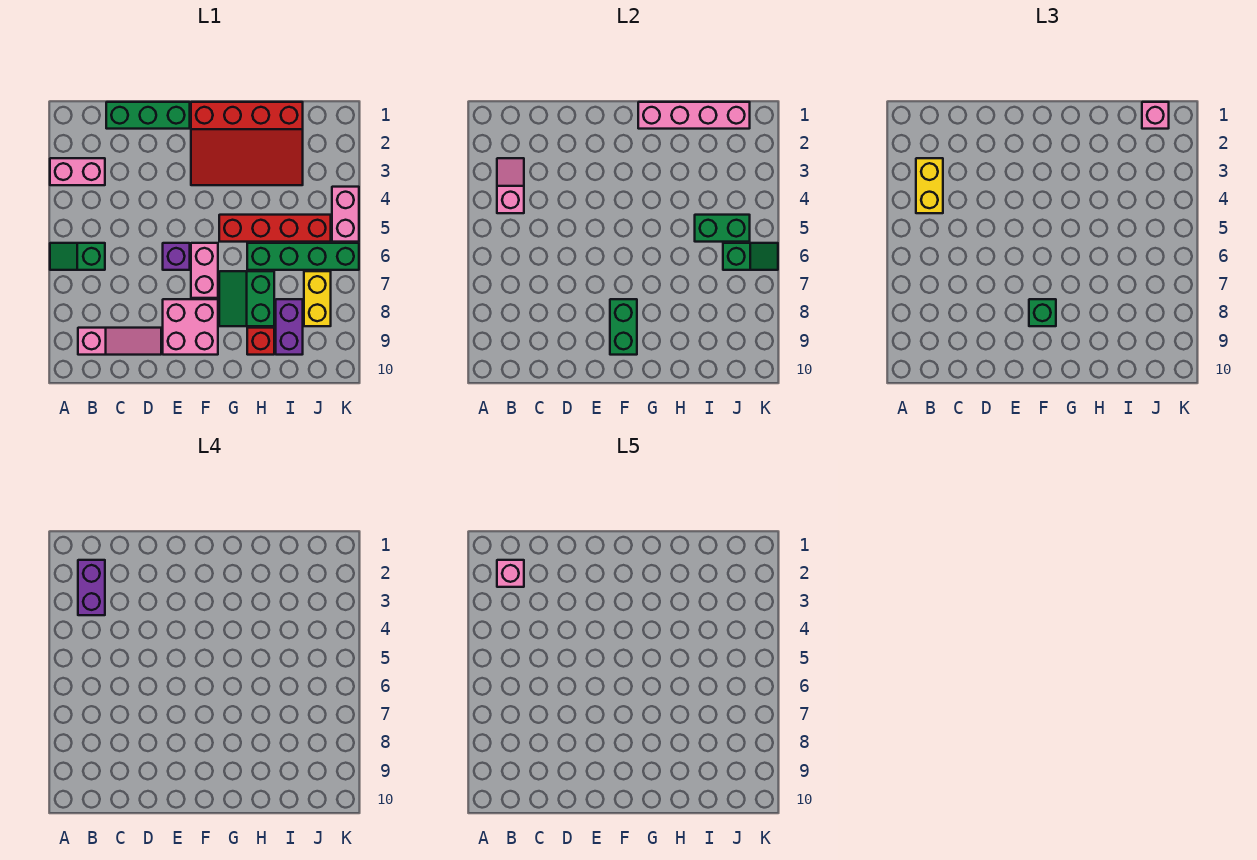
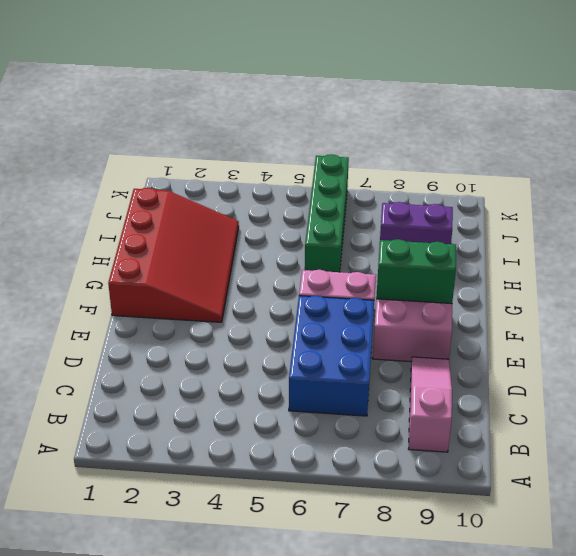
blue 2x3 brick [289,295,374,416] -> purple 1x1 brick [163,243,190,270]
none -> pink 1x2 brick [50,158,105,185]
none -> green 1x2 slope [50,243,105,270]
none -> green 1x3 brick [106,102,190,129]

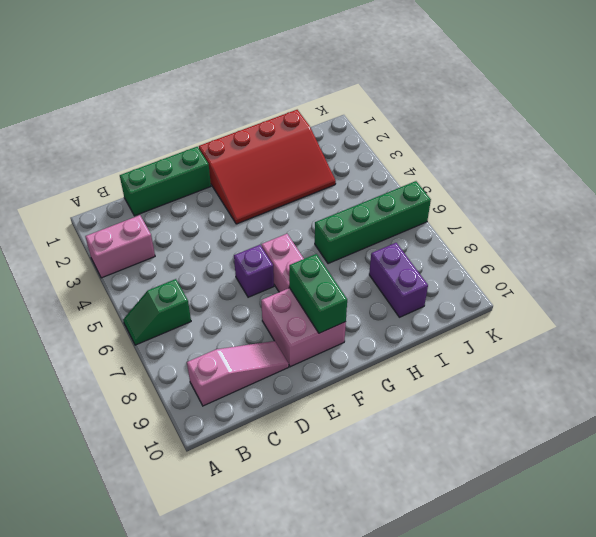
none -> red 1x4 brick [219,215,331,242]
none -> green 2x2 slope [219,271,274,326]
none -> red 1x1 brick [247,328,274,355]

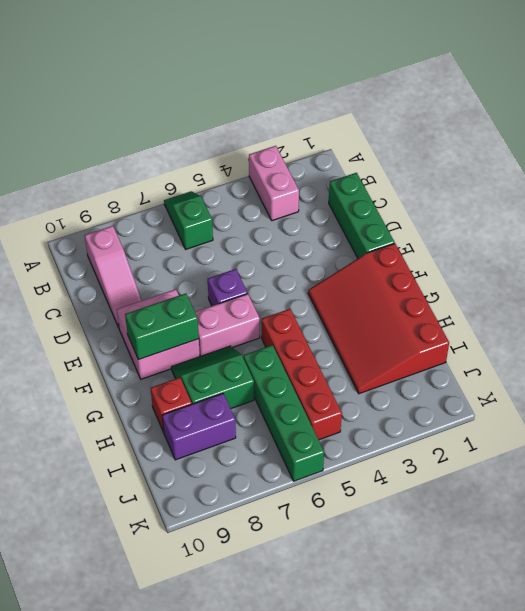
none -> yellow 1x2 brick [304,271,331,326]
none -> pink 1x2 brick [332,187,359,242]
none -> pink 1x2 slope [497,158,524,213]

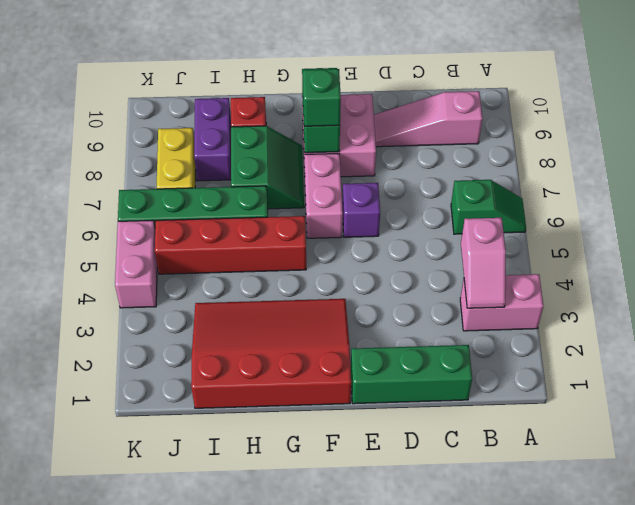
none -> pink 1x4 brick [638,102,750,129]
none -> green 1x2 brick [695,215,750,242]
none -> green 1x2 slope [723,243,778,270]

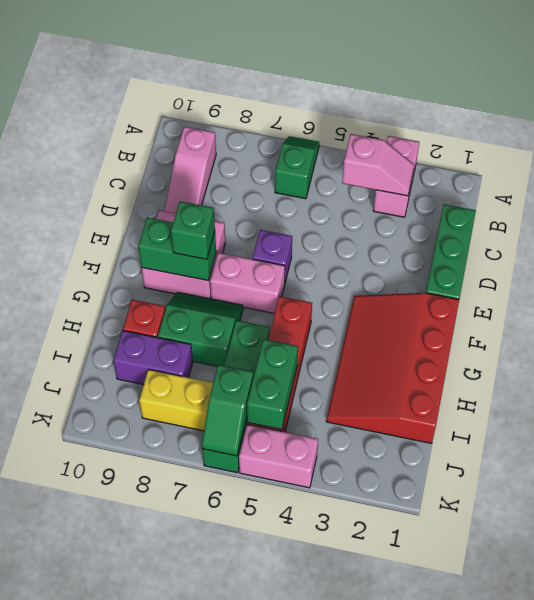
none -> pink 1x4 brick [638,102,750,129]
none -> yellow 1x2 brick [916,158,943,213]
none -> pink 1x1 brick [1142,102,1169,129]

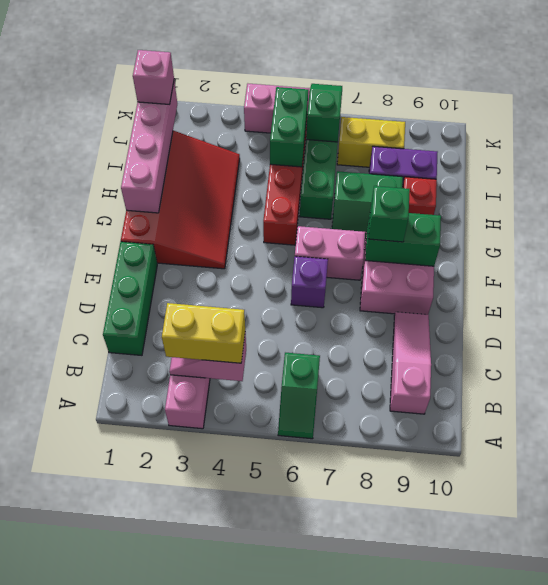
none -> purple 1x2 brick [78,560,105,615]
none -> pink 1x1 brick [497,560,524,587]

